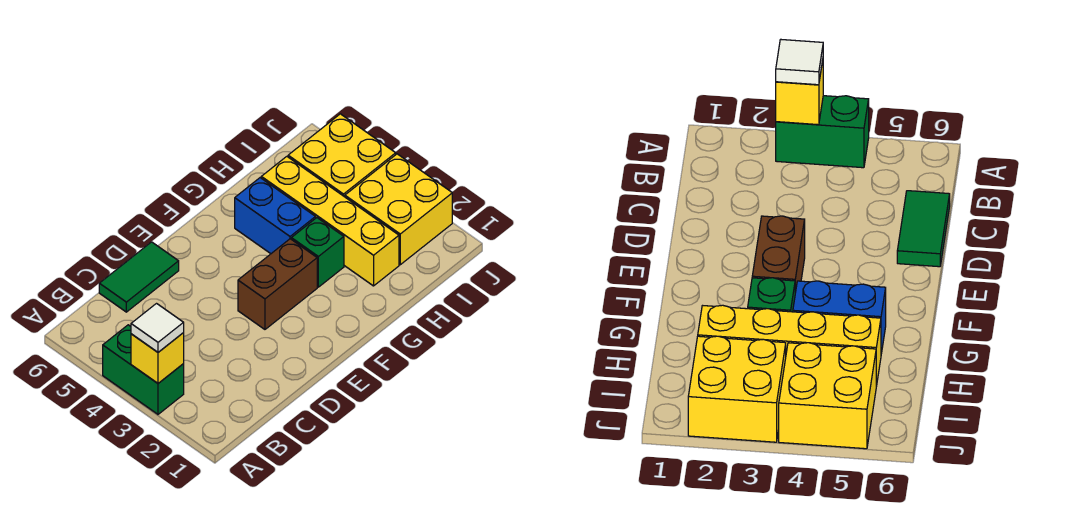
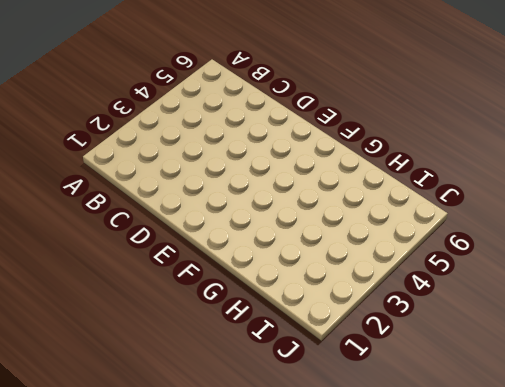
none -> green 1x2 brick [103,325,184,414]
none -> green 1x2 tile [99,242,179,312]

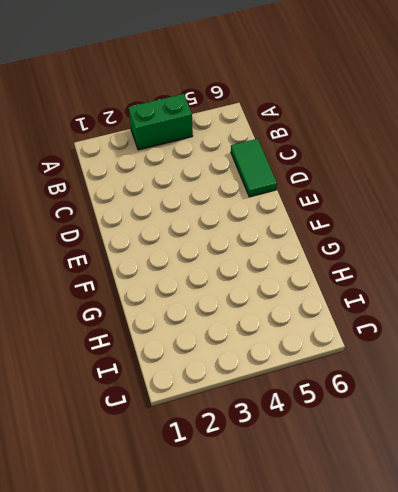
none -> brown 1x2 brick [238,239,317,329]
none -> green 1x1 brick [291,218,344,287]

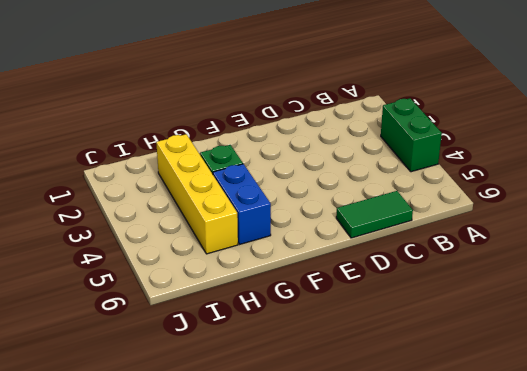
none -> brown 1x2 brick [238,239,317,329]
none -> yellow 2x2 brick [345,154,452,265]

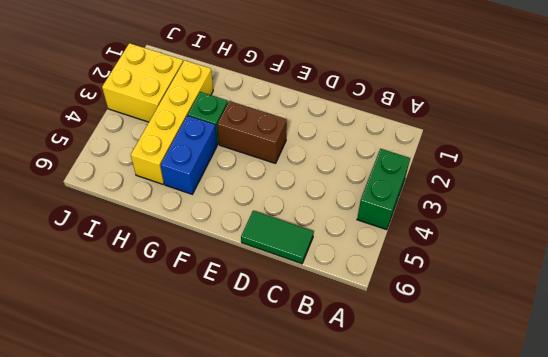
none -> yellow 2x2 brick [288,114,396,197]
none -> yellow 1x1 brick [131,333,184,383]

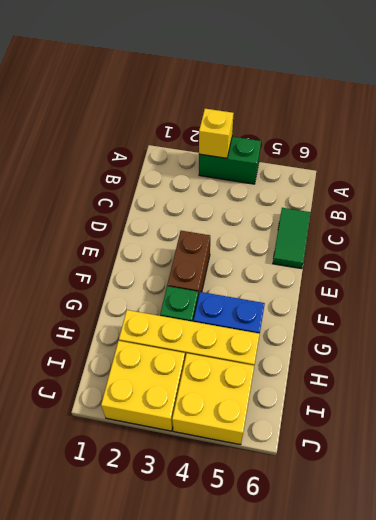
none -> white 1x1 tile [131,304,184,352]

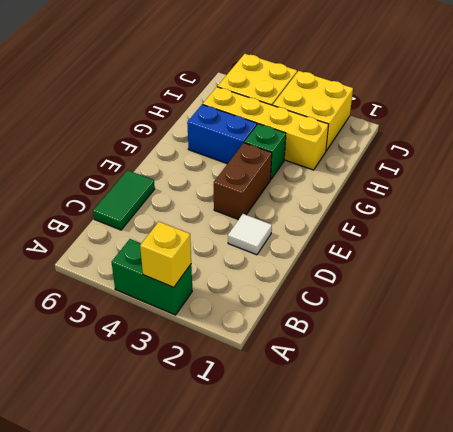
white 1x1 tile [228,214,272,255] -> white 1x1 tile moved to [131,304,184,352]

